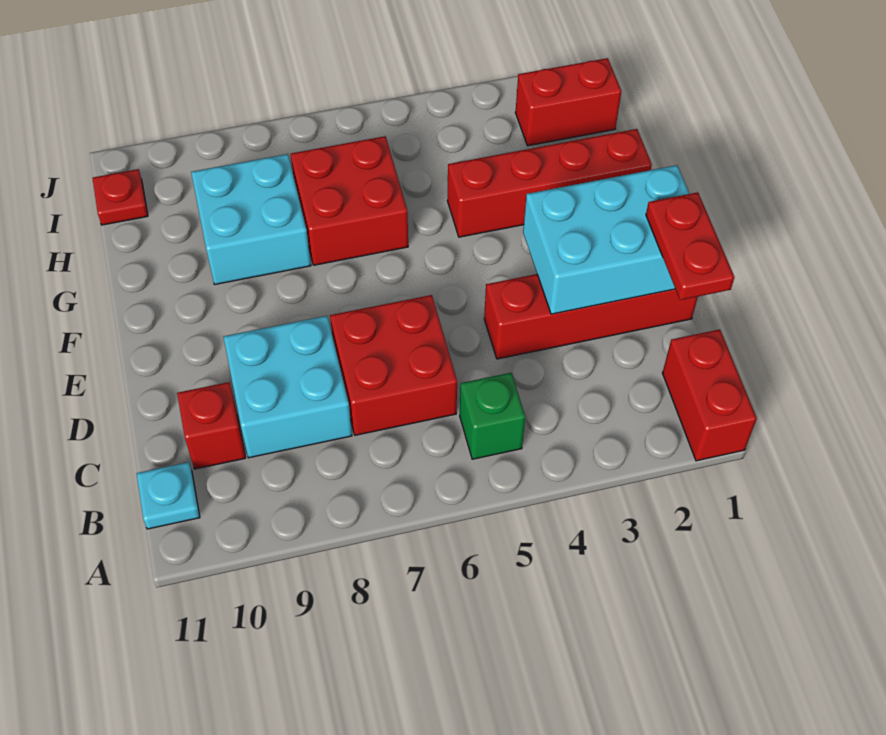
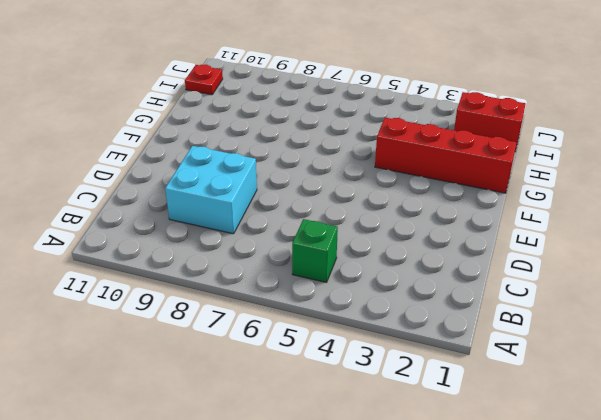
none -> red 1x2 brick [663,329,757,461]
none -> cyan 1x1 plate [136,462,200,529]
none -> red 2x2 brick [330,295,457,435]

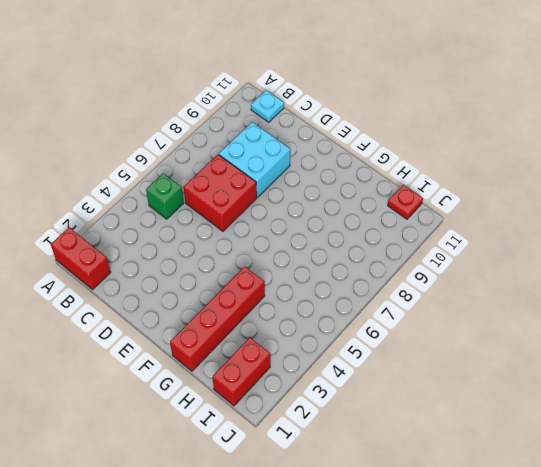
none -> red 1x1 brick [177,382,245,469]
none -> red 1x4 brick [484,274,698,359]
none -> red 2x2 brick [291,136,408,265]

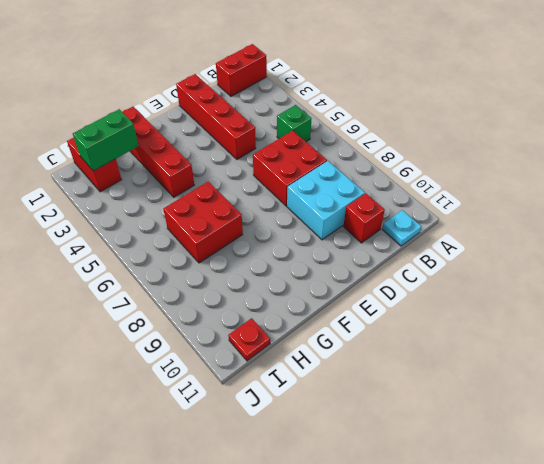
green 1x2 brick [73,109,139,171] -> none
none -> cyan 2x2 brick [191,154,311,285]
none -> cyan 2x3 brick [523,165,689,314]
none -> red 1x2 plate [646,192,734,300]

